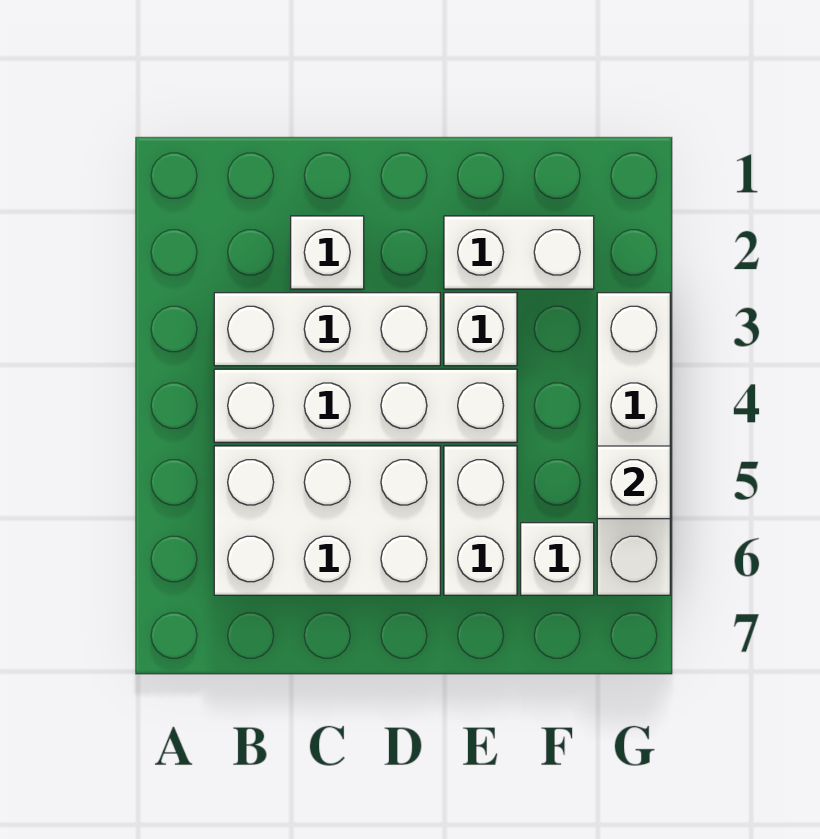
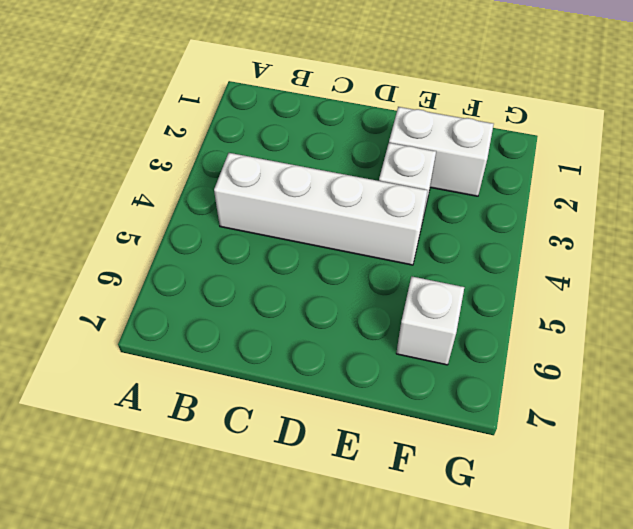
none -> white 1x3 brick [214,293,440,366]
none -> white 2x3 brick [214,446,440,595]

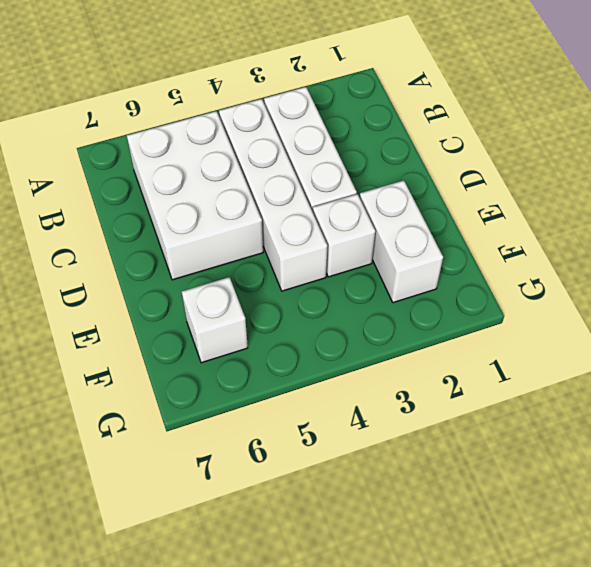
none -> white 1x1 brick [291,216,364,289]
none -> white 1x2 brick [444,446,517,595]

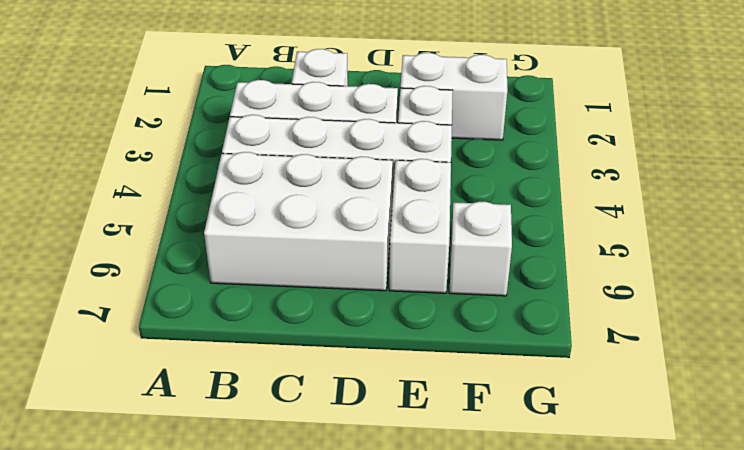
none -> white 1x4 brick [597,293,670,595]
none -> white 1x1 brick [597,446,670,519]

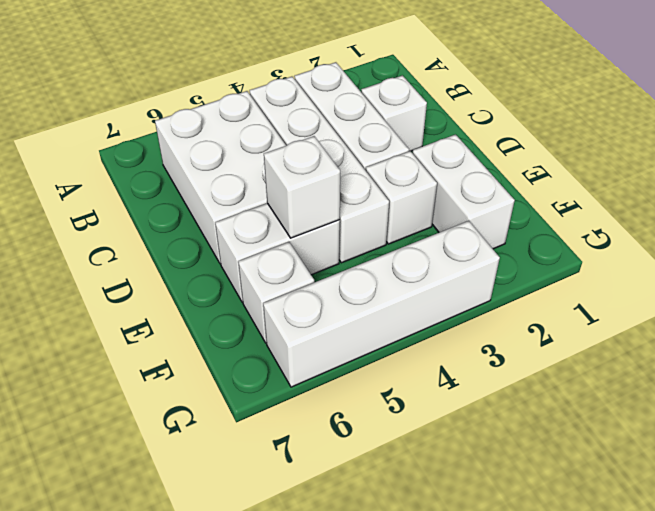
white 1x1 brick [264,136,340,238] -> white 1x1 brick moved to [597,446,670,519]

